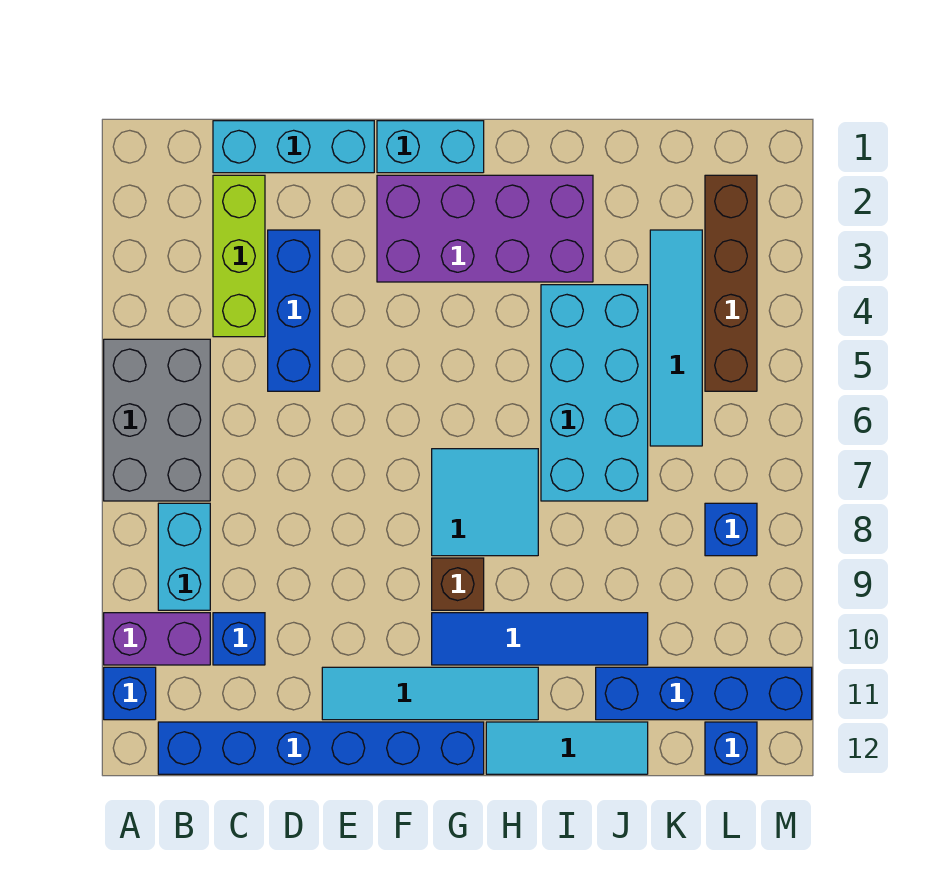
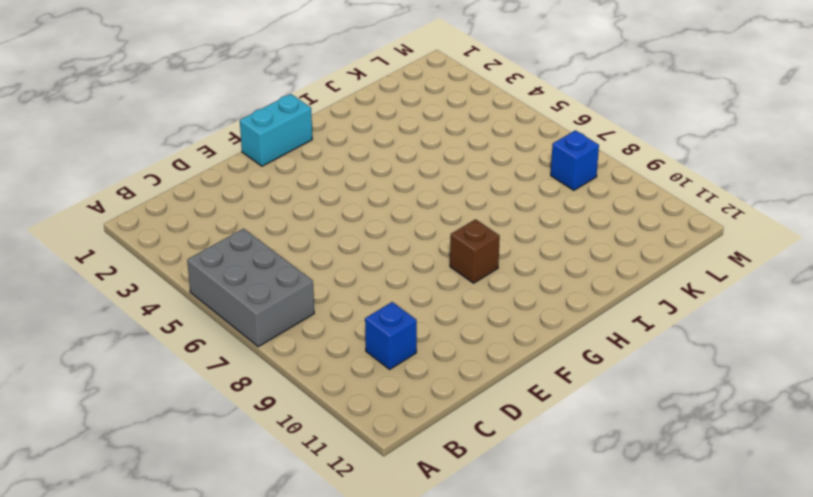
none -> purple 1x2 brick [104,613,210,665]
none -> blue 1x1 brick [104,667,156,720]
none -> cyan 1x2 brick [158,503,210,610]

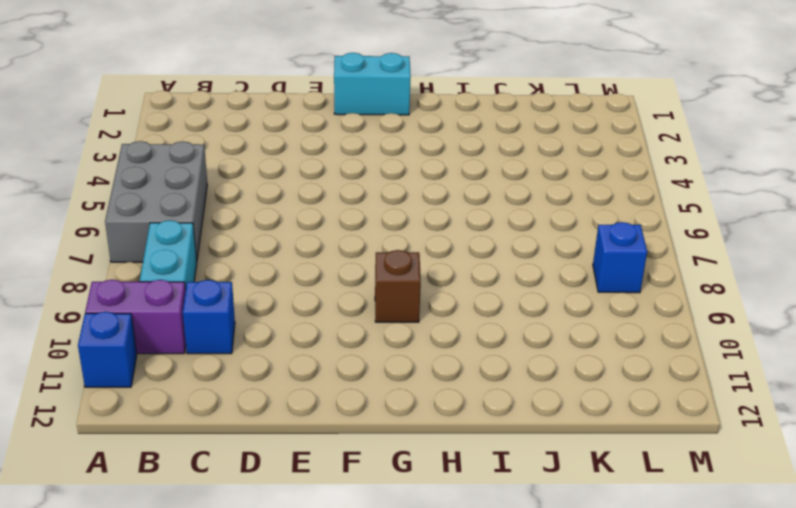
none -> blue 1x6 brick [158,722,484,774]
none -> cyan 1x3 brick [213,121,374,173]
none -> lime 1x3 brick [213,175,265,337]

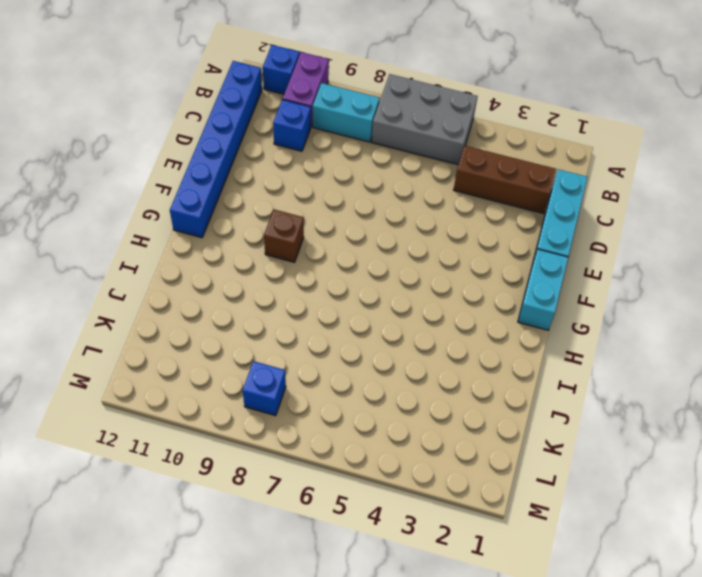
brown 1x3 brick [454,146,556,214] -> lime 1x3 brick [213,175,265,337]
none -> blue 1x3 brick [268,230,320,391]
none -> cyan 1x4 tile [322,667,538,720]
none -> purple 2x4 brick [377,175,593,282]

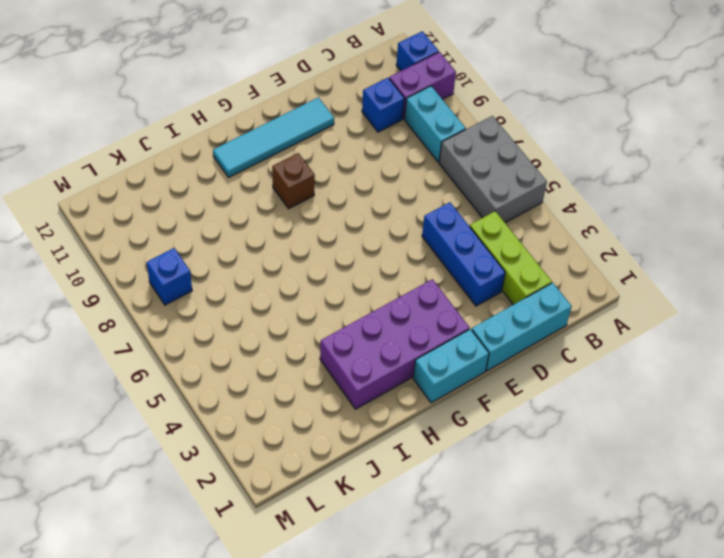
none -> blue 1x6 brick [158,722,484,774]
none -> cyan 2x2 tile [432,449,538,556]
none -> blue 1x4 tile [432,613,648,665]

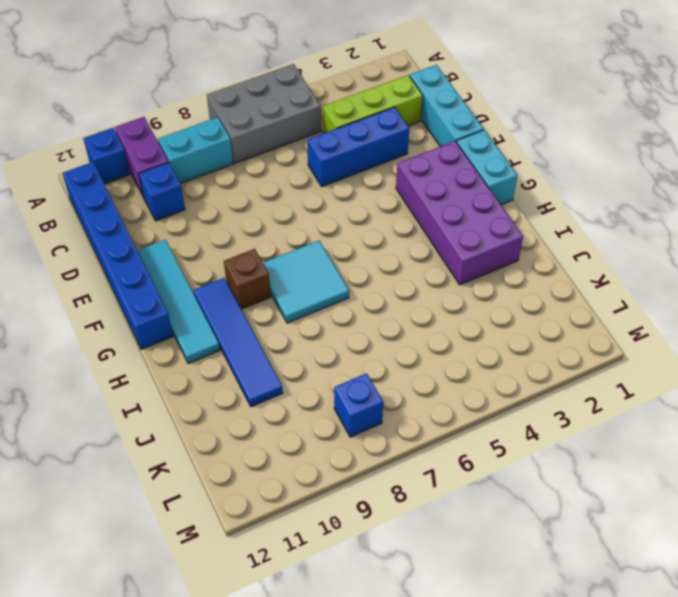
none -> cyan 1x3 tile [486,722,648,774]
none -> cyan 2x4 brick [541,285,648,501]
none -> blue 1x4 brick [596,667,812,720]

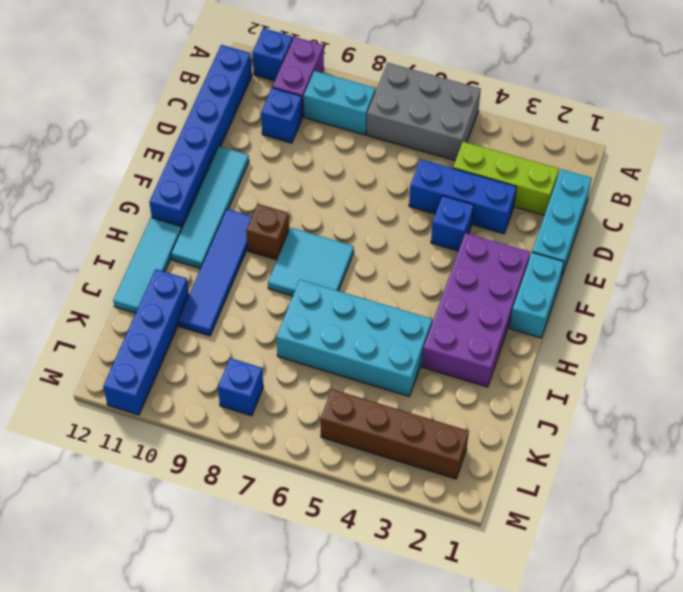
blue 1x1 brick [431,196,474,251] -> blue 1x1 brick moved to [705,722,757,774]
none -> cyan 1x4 tile [650,230,702,446]

